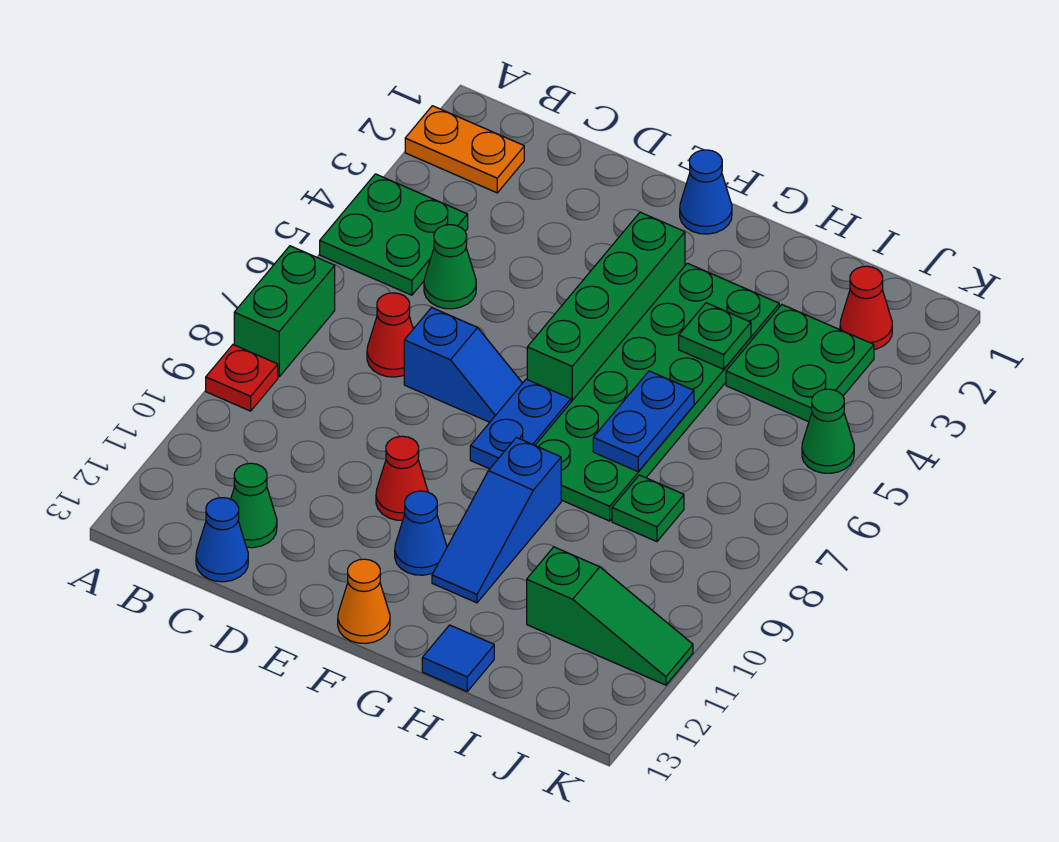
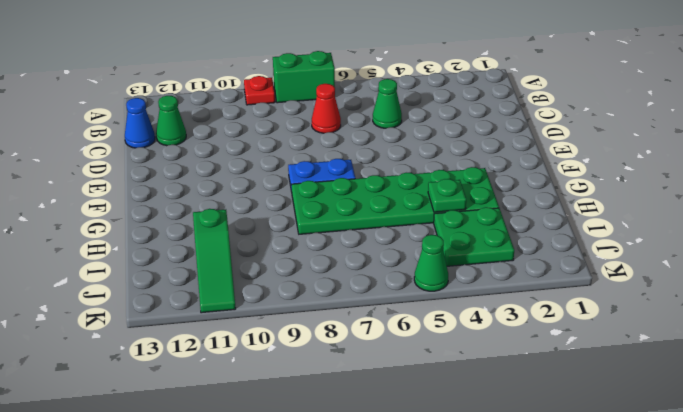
none -> orange 1x2 plate [405,106,524,193]
none -> green 2x2 plate [320,174,468,295]
none -> blue 1x2 slope [404,308,522,422]

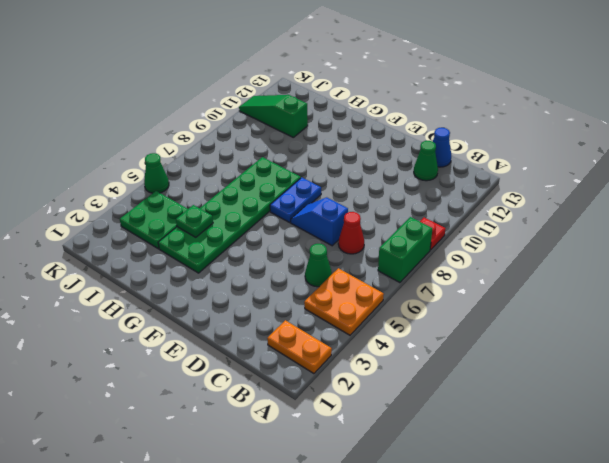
orange 2x2 plate [304,268,384,335] -> green 2x2 plate [320,174,468,295]
none -> red 1x1 cone [376,436,428,520]
none -> blue 1x1 cone [680,150,732,234]
none -> green 1x4 brick [527,212,685,402]

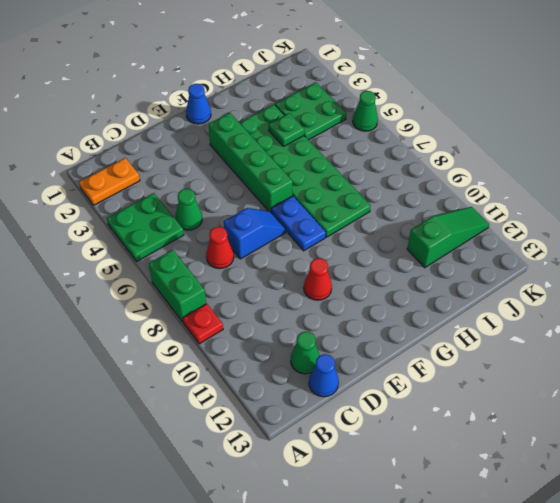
none -> blue 1x1 cone [395,491,447,575]
none -> orange 1x1 cone [338,559,390,643]
none -> blue 1x3 slope [432,437,561,603]

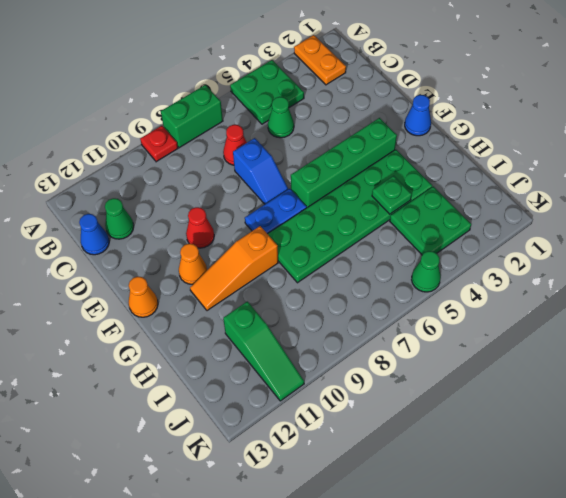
orange 1x1 cone [179,244,207,284] -> blue 1x1 cone [395,491,447,575]
orange 1x3 slope [190,226,278,311] -> blue 1x3 slope [432,437,561,603]
none -> blue 1x1 tile [422,625,494,691]
none -> green 1x1 plate [612,475,684,542]
none -> red 1x1 cone [840,266,892,349]

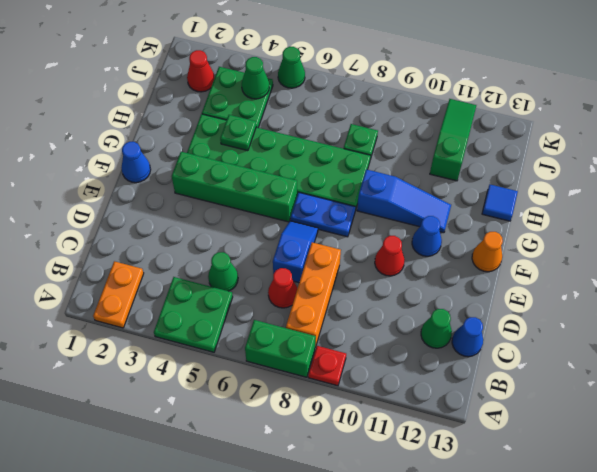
orange 1x3 brick [286,242,341,348] -> none
green 1x1 cone [242,57,269,99] -> none
none -> blue 1x2 plate [593,371,694,472]

